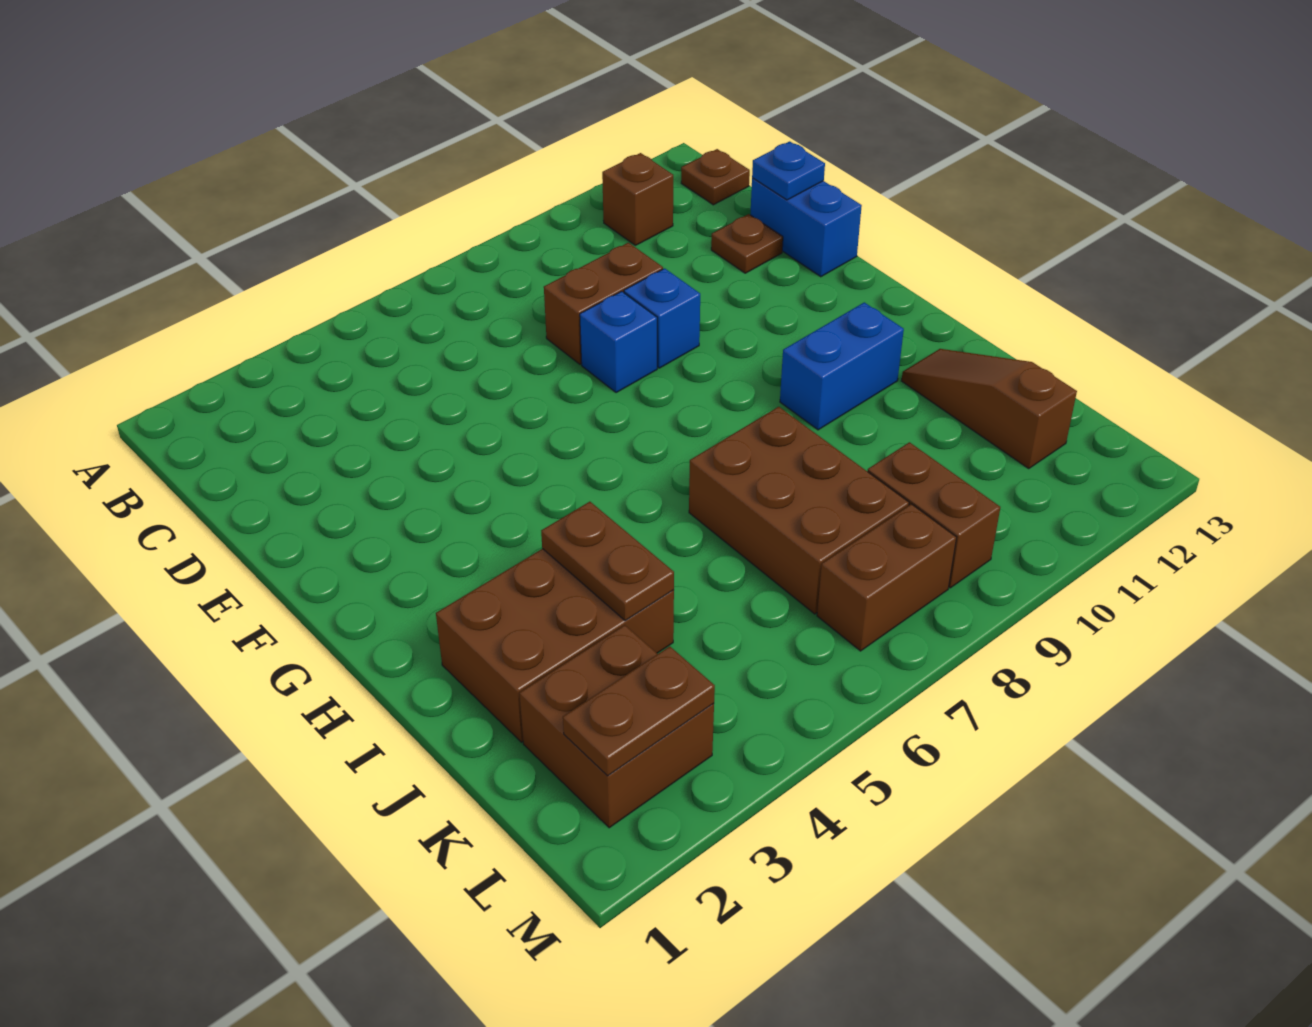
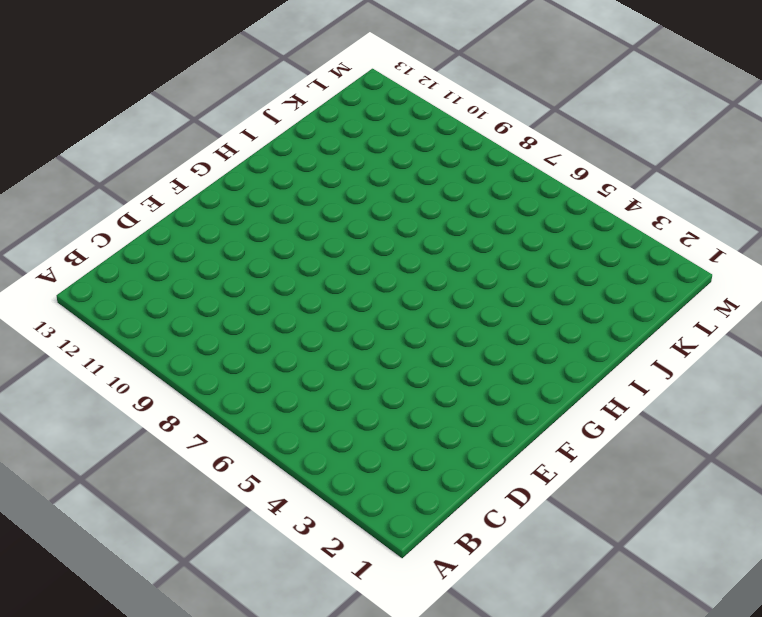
none -> brown 1x1 brick [602,153,673,245]
none -> brown 1x1 plate [681,149,750,205]
none -> brown 1x2 brick [544,243,663,364]

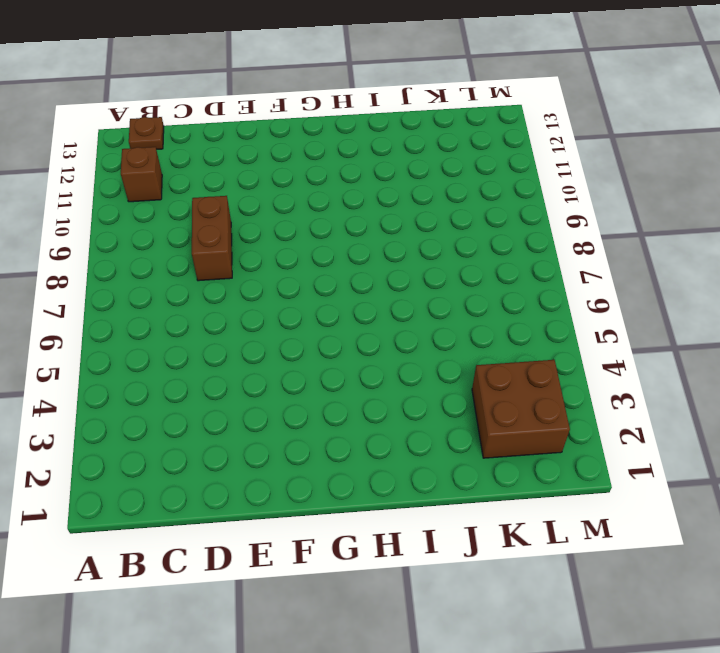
none -> brown 1x1 plate [711,214,783,273]
none -> blue 1x2 brick [750,178,862,277]
none -> blue 1x1 brick [580,291,657,393]

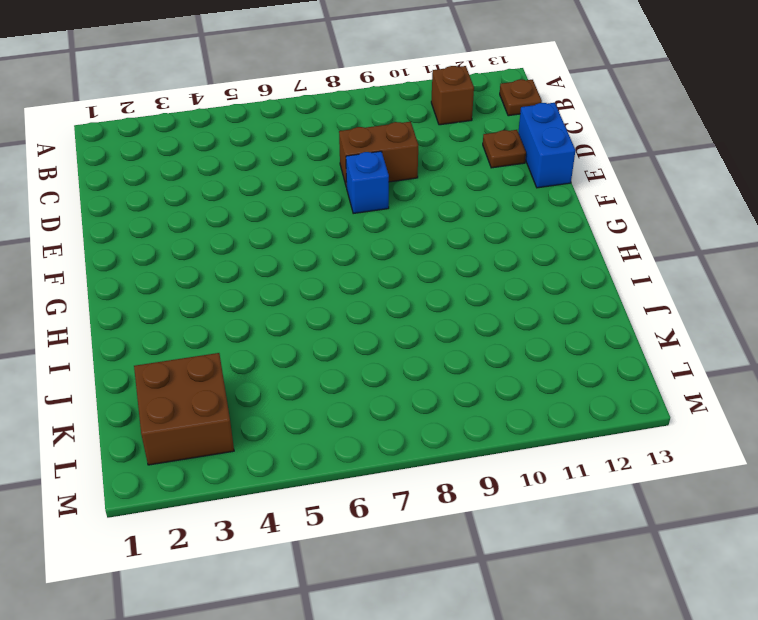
none -> blue 1x1 brick [624,268,700,368]
none -> blue 1x2 brick [780,302,904,430]
none -> brown 2x3 brick [436,549,674,742]

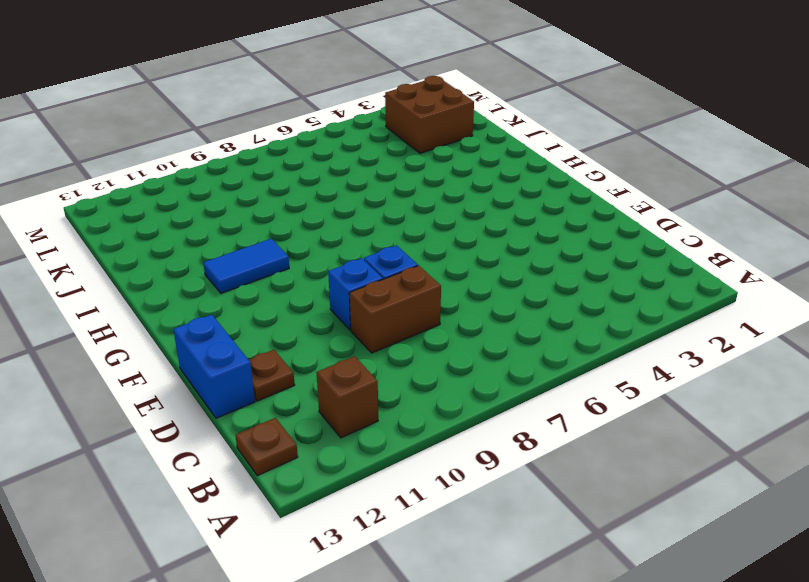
blue 1x2 tile [203,239,289,293] -> blue 1x2 brick [780,302,904,430]
none -> brown 2x3 brick [436,549,674,742]
none -> brown 2x3 brick [689,407,909,614]
none -> brown 1x3 slope [902,349,1077,469]

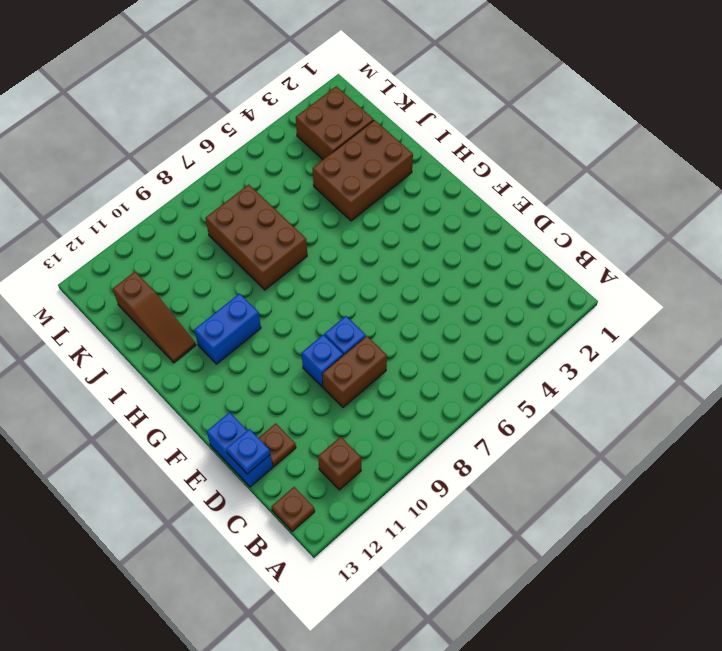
none -> brown 1x2 brick [867,442,1000,588]
none -> brown 1x2 brick [817,504,957,651]
none -> brown 1x2 plate [541,502,674,621]

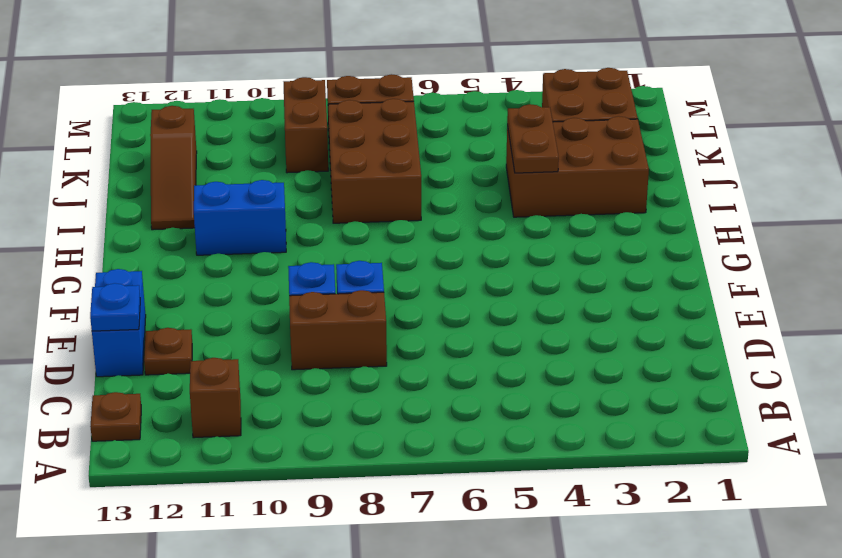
none -> brown 1x2 plate [563,646,715,776]

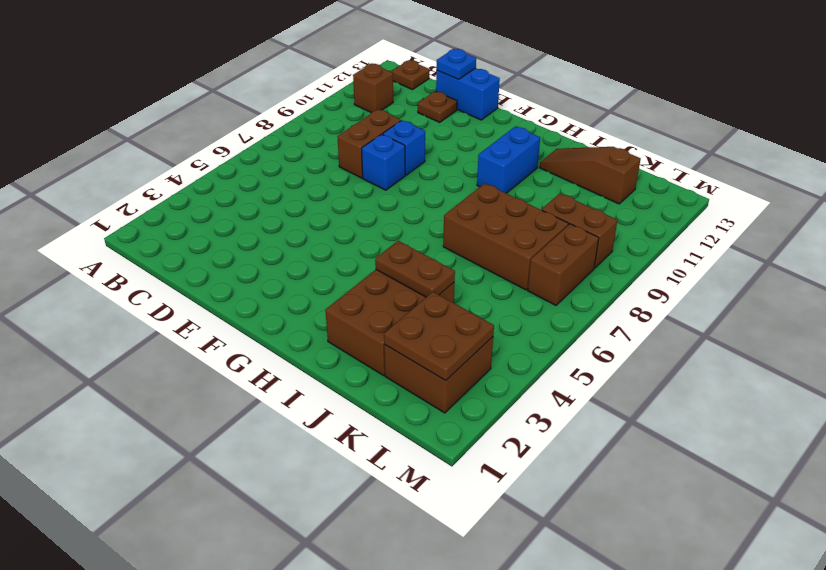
brown 2x2 plate [384,292,494,381] -> brown 1x2 plate [563,646,715,776]

